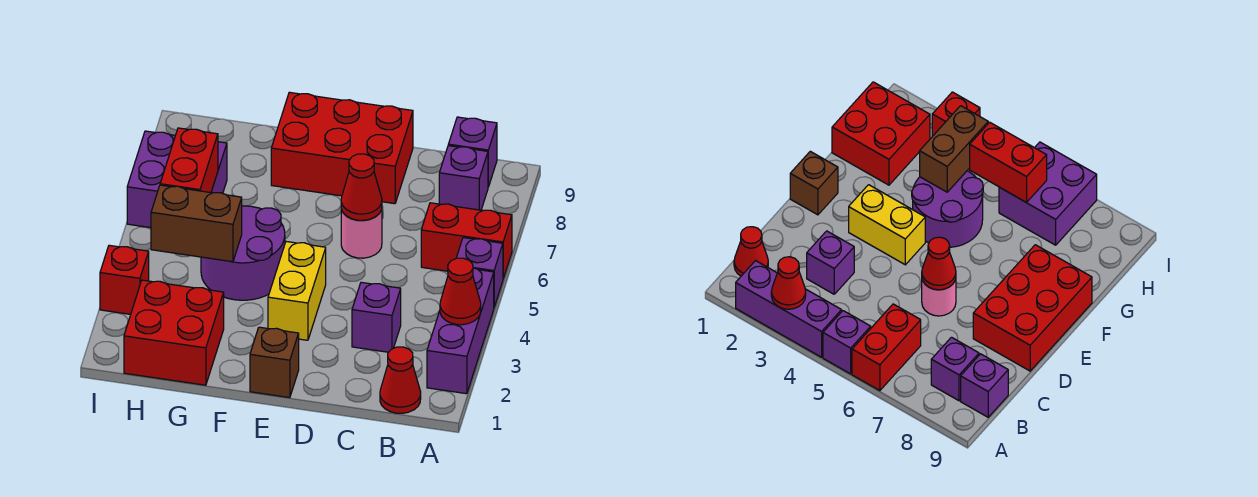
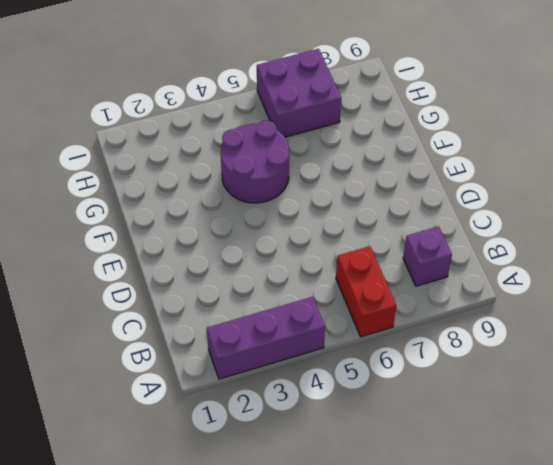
none -> purple 1x1 brick [457,238,503,307]
none -> red 1x1 cone [380,347,421,413]
none -> purple 1x1 brick [448,117,497,187]

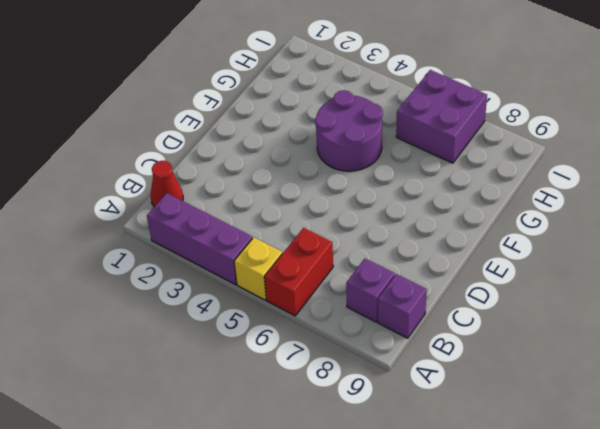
yellow 1x1 brick [234,237,282,300] -> purple 1x1 brick [457,238,503,307]
none -> purple 1x1 brick [352,282,401,352]
none -> pink 1x1 round brick [341,209,382,258]
none -> red 2x3 brick [271,92,413,204]

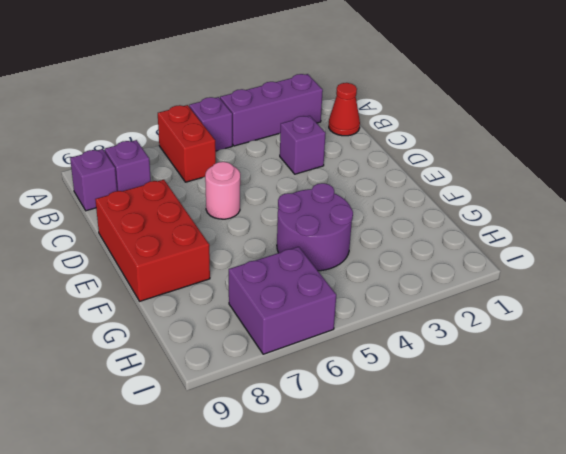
none -> brown 1x1 brick [250,327,299,398]
none -> yellow 1x2 brick [268,242,326,340]
none -> red 2x2 brick [124,280,224,385]

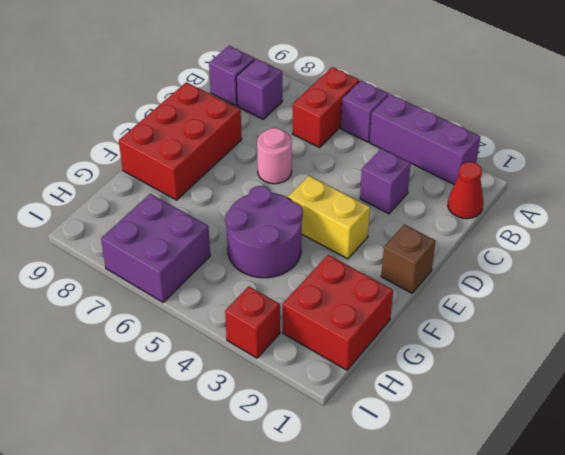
none -> red 1x1 cone [440,258,481,325]
none -> red 1x1 cone [341,154,382,220]
none -> brown 1x2 brick [151,185,242,262]

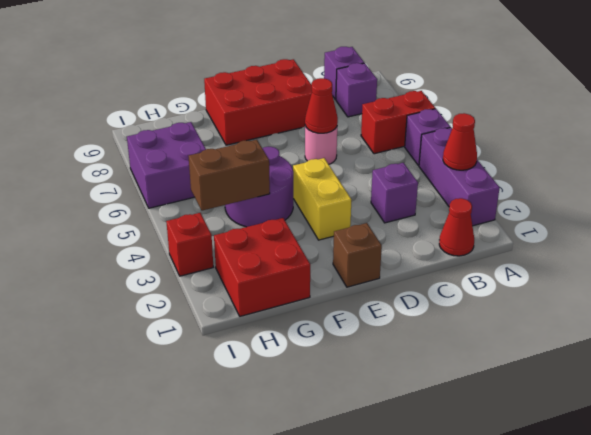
none -> red 1x2 brick [160,128,218,193]

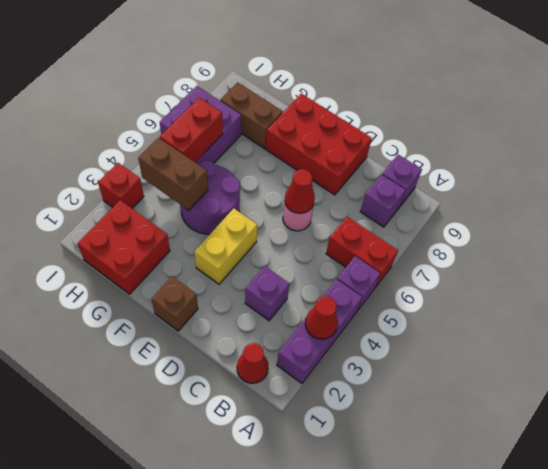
brown 1x2 brick [220,82,283,149] -> none

